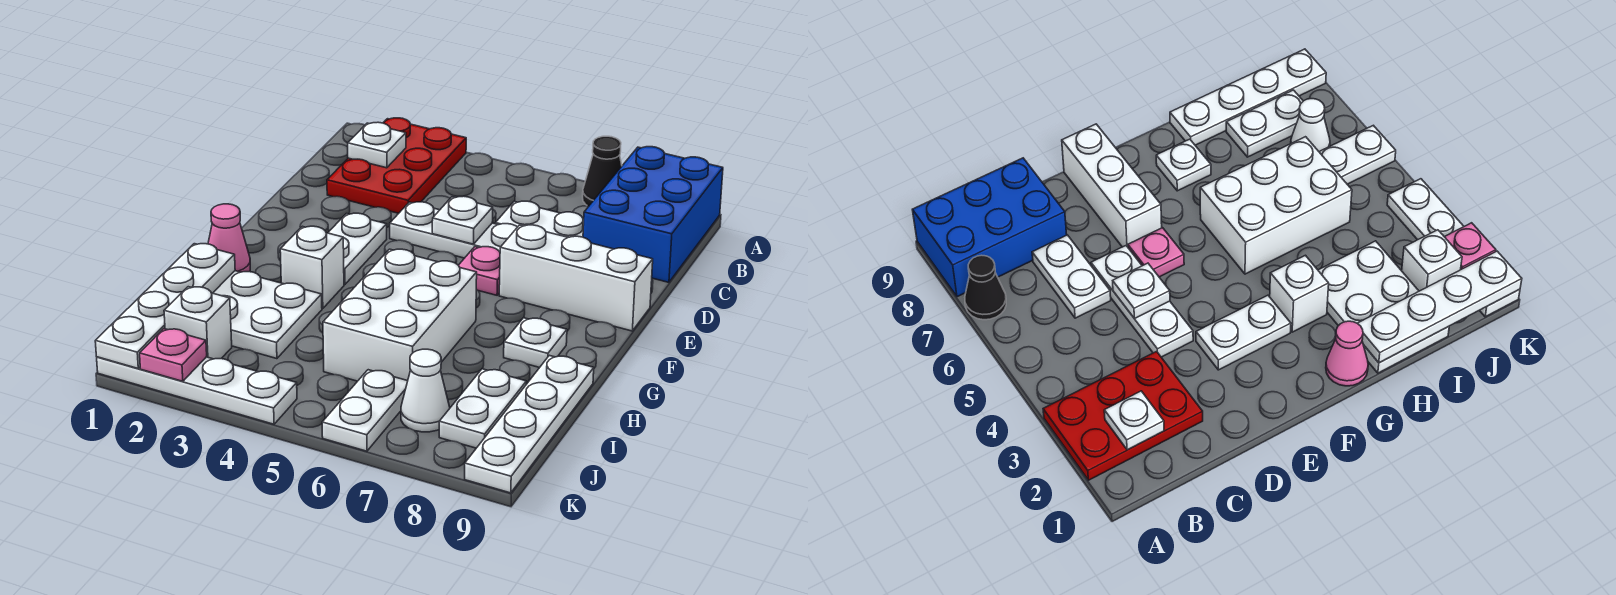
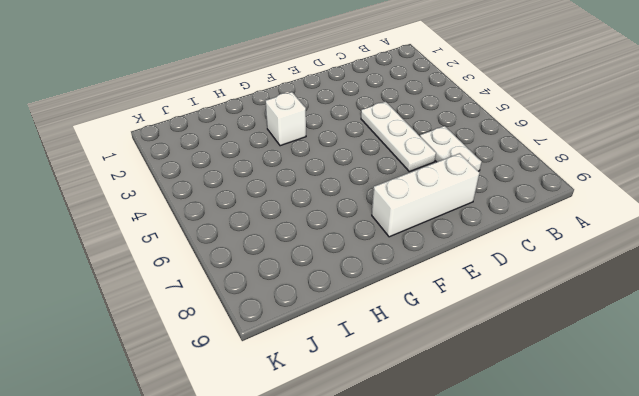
white 1x3 brick [372,153,479,237] -> white 1x3 brick turned to [499,225,653,331]
none -> red 2x3 plate [327,118,466,213]
none -> black 1x1 cone [583,136,622,206]
none -> blue 2x3 brick [583,147,723,282]

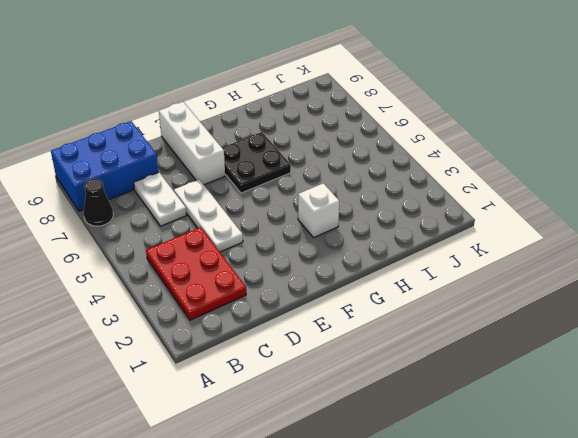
red 2x3 plate [146,227,246,320] -> red 2x3 plate turned to [327,118,466,213]
black 2x2 plate [222,132,291,193] -> white 2x3 brick [323,249,477,381]
none -> white 1x2 plate [328,213,387,284]
none -> pink 1x1 plate [459,247,500,295]
none -> pink 1x1 cone [208,204,250,272]

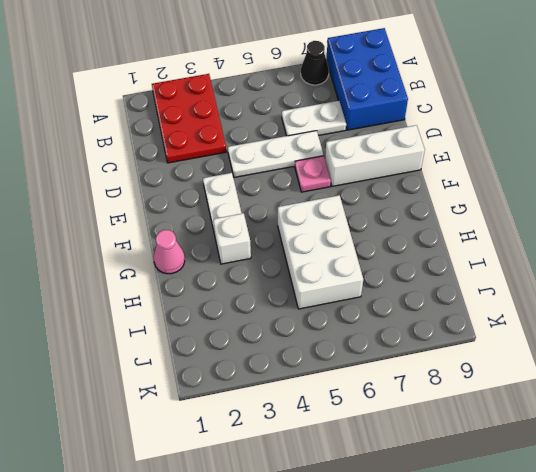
none -> white 1x1 plate [504,318,567,368]
none -> white 2x3 plate [213,271,322,359]
none -> white 1x4 plate [465,355,594,493]

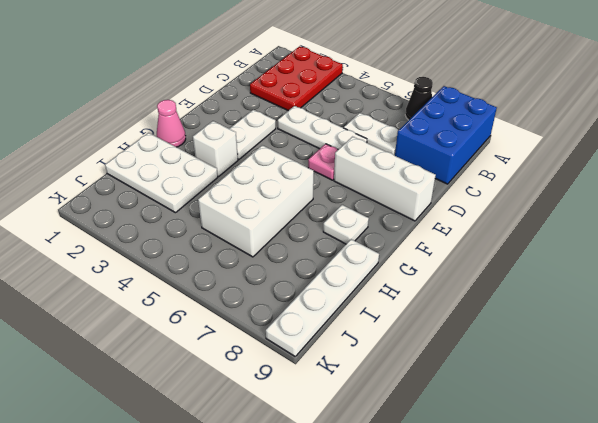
none -> white 1x2 plate [439,369,526,448]
none -> white 1x1 brick [164,287,232,359]
none -> white 1x2 plate [322,370,408,451]

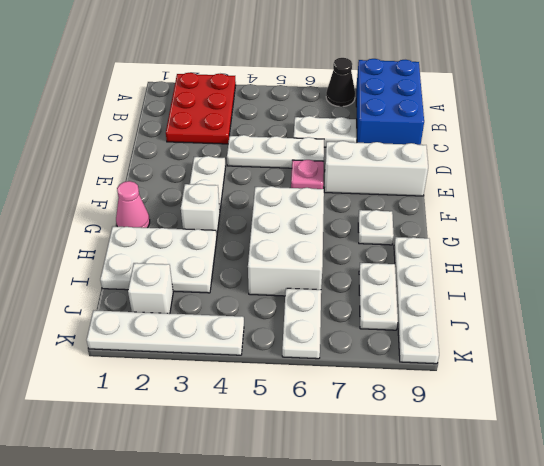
none -> white 1x1 cone [401,349,450,432]
none -> white 1x1 plate [348,122,406,168]
none -> white 1x1 plate [432,196,493,244]

